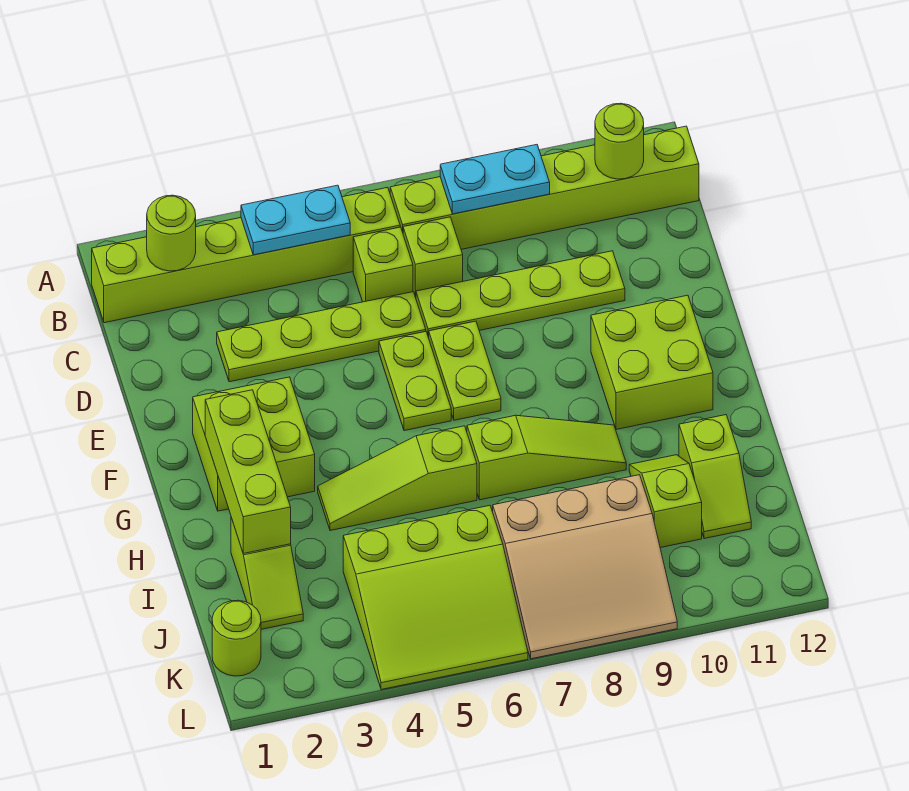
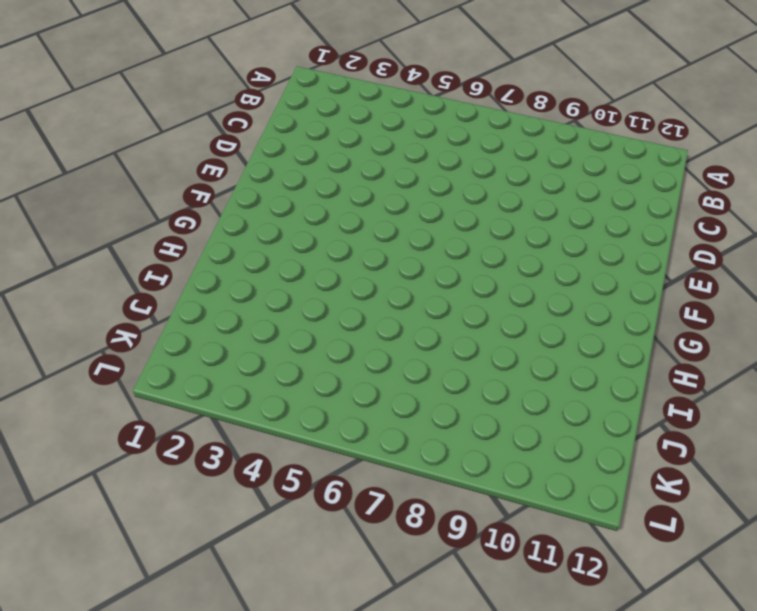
none -> lime 1x6 brick [92,187,400,323]
none -> lime 1x6 brick [390,126,699,249]
none -> lime 1x1 brick [353,227,413,302]

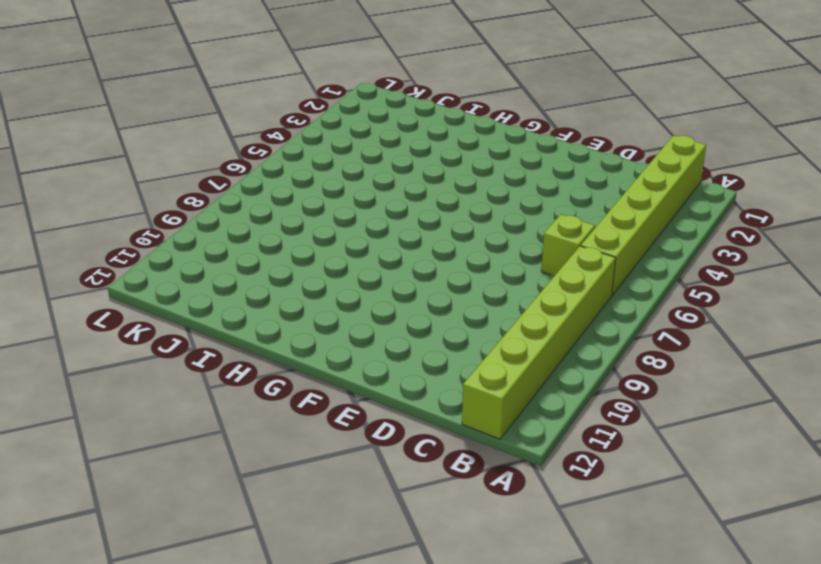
none -> lime 1x1 brick [403,217,463,298]
none -> lime 1x4 plate [217,292,426,382]
none -> lime 1x4 plate [416,251,625,338]

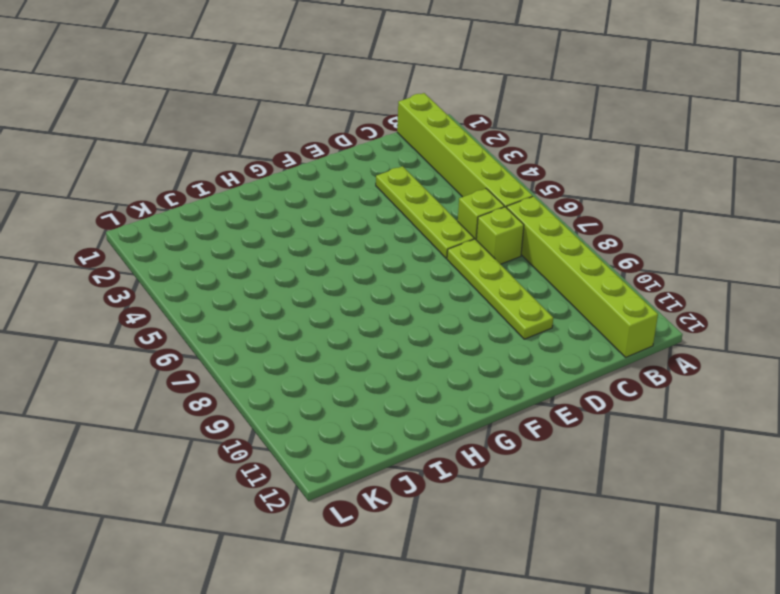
none -> lime 1x2 plate [379,332,451,431]
none -> lime 1x2 plate [429,321,501,420]
none -> lime 2x2 brick [193,377,315,511]

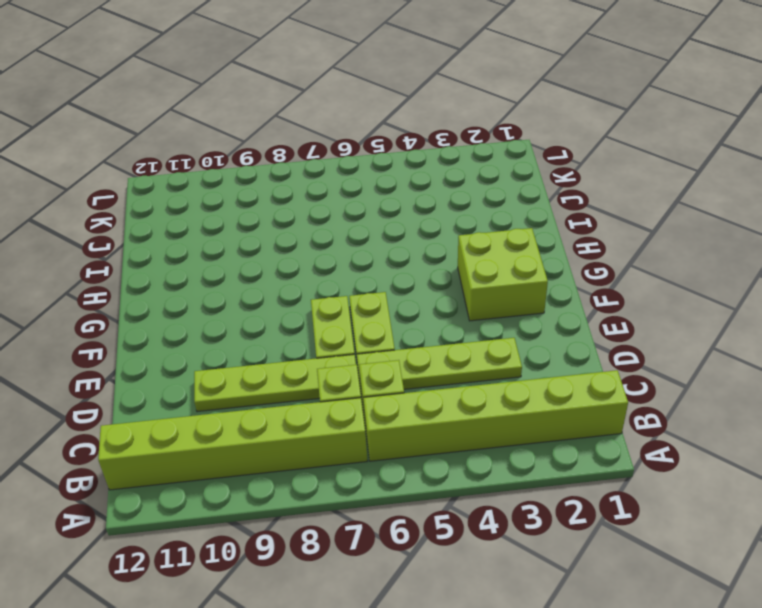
none -> lime 2x2 brick [591,295,713,429]
none -> lime 1x3 slope [318,426,477,530]
none -> lime 1x3 slope [467,415,626,500]

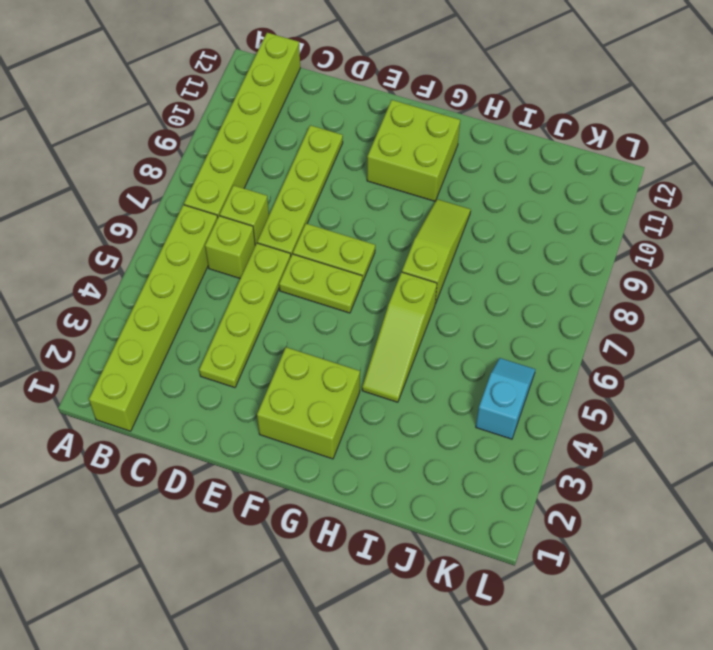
cyan 1x2 slope [476,358,535,439] -> lime 3x3 slope [343,505,528,690]
none -> lime 1x2 slope [231,518,303,629]
none -> lime 1x2 slope [629,455,702,548]
none -> lime 1x2 slope [679,415,751,539]

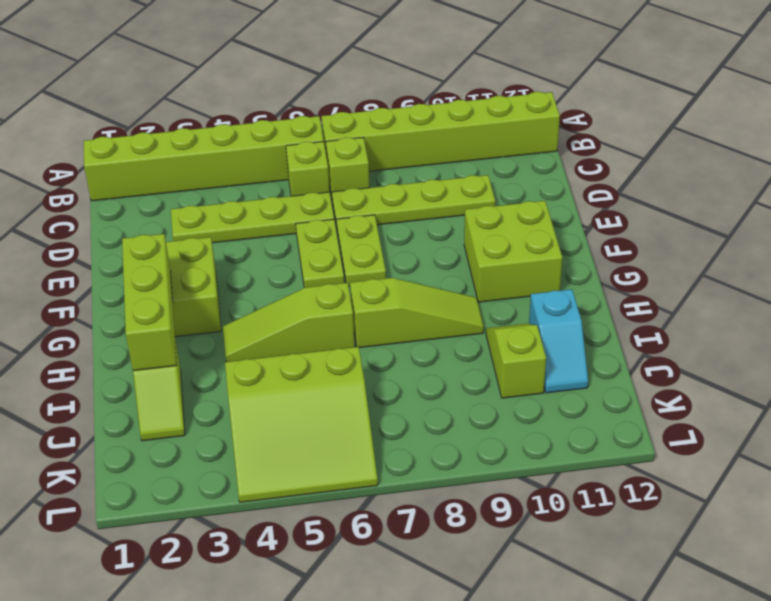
cyan 1x2 slope [529,289,588,393] -> lime 1x2 slope [679,415,751,539]
none -> tan 3x3 slope [493,475,677,659]
none -> lime 1x1 round brick [212,600,261,676]
none -> lime 1x1 round brick [147,195,196,271]

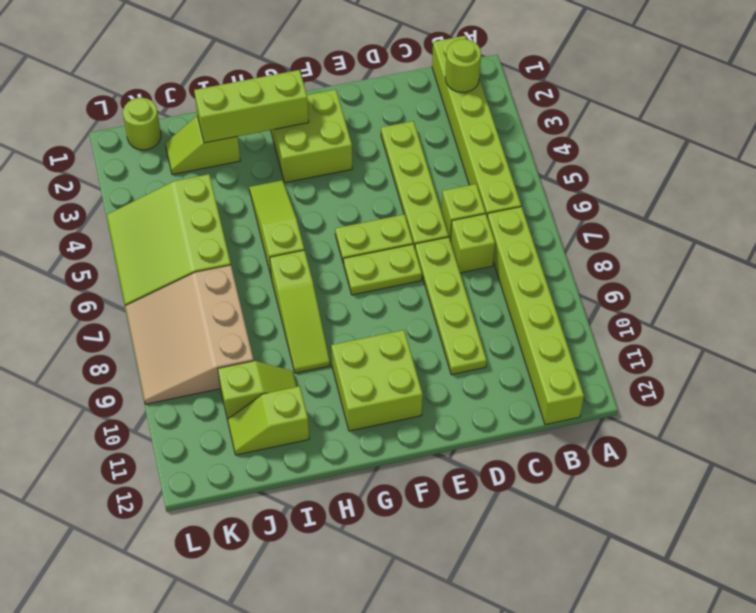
none -> cyan 1x2 plate [241,185,350,255]
none -> cyan 1x2 plate [440,145,550,214]
none -> lime 1x1 round brick [595,103,644,179]

